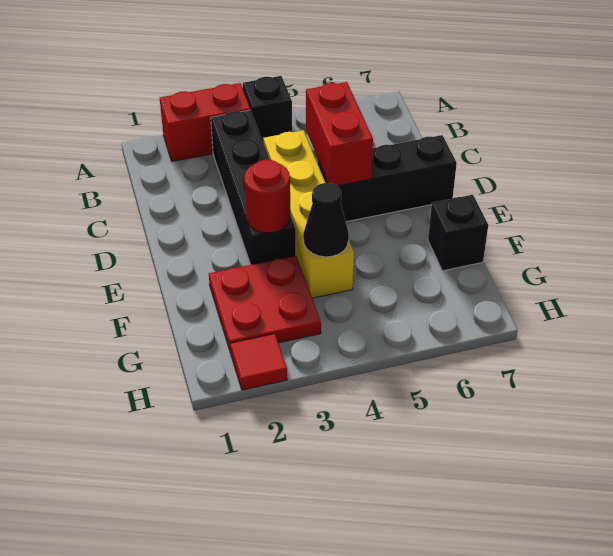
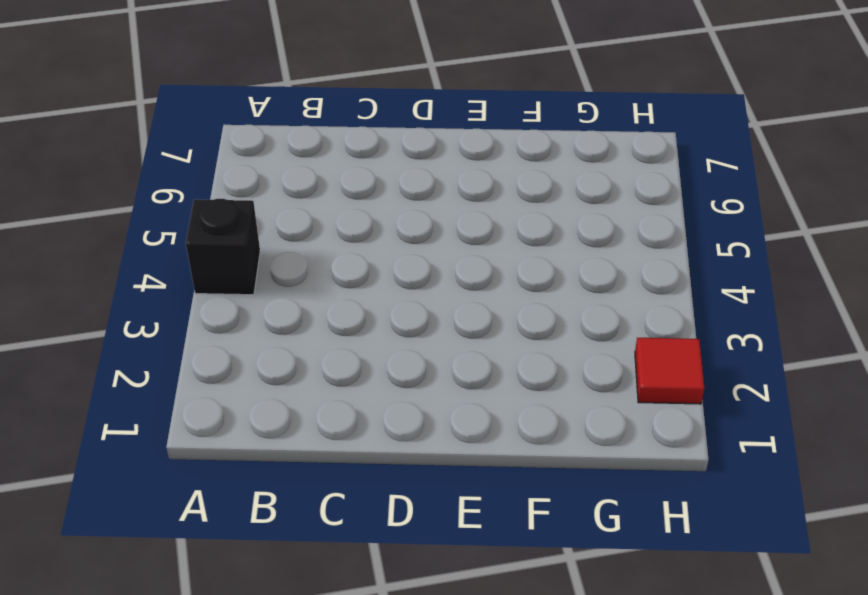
none -> red 1x2 brick [160,83,250,161]
none -> black 1x4 brick [211,110,296,265]

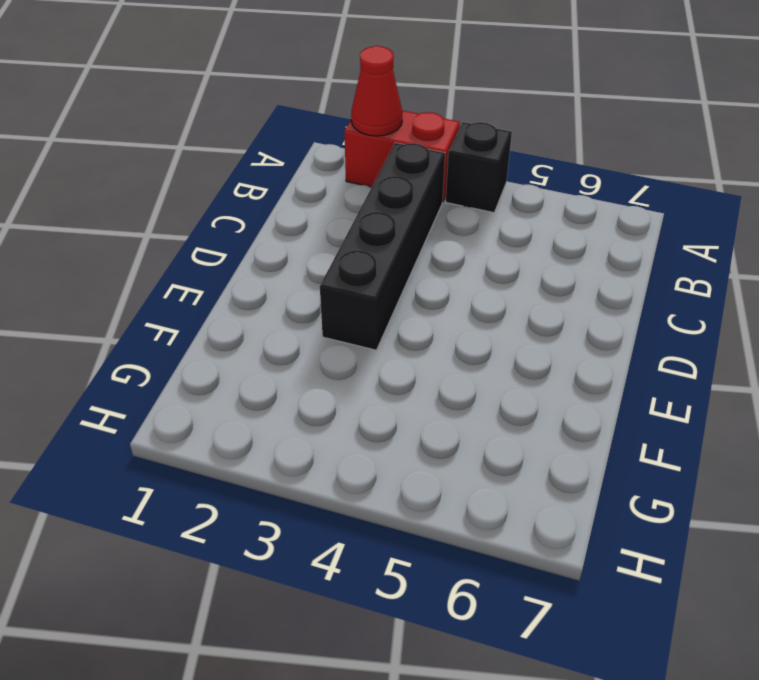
red 1x1 cone [351,46,403,136] -> none
none -> yellow 1x4 brick [263,130,354,298]
none -> black 1x3 brick [318,135,457,222]

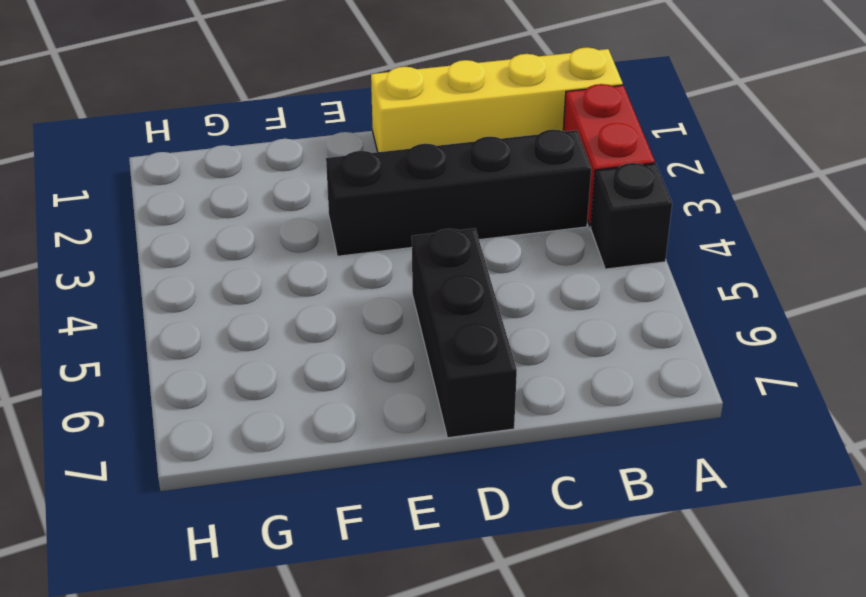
yellow 1x4 brick [371,47,623,152] -> yellow 1x4 brick moved to [263,130,354,298]
none -> red 2x2 plate [209,256,321,353]
none -> black 1x1 brick [428,195,488,271]

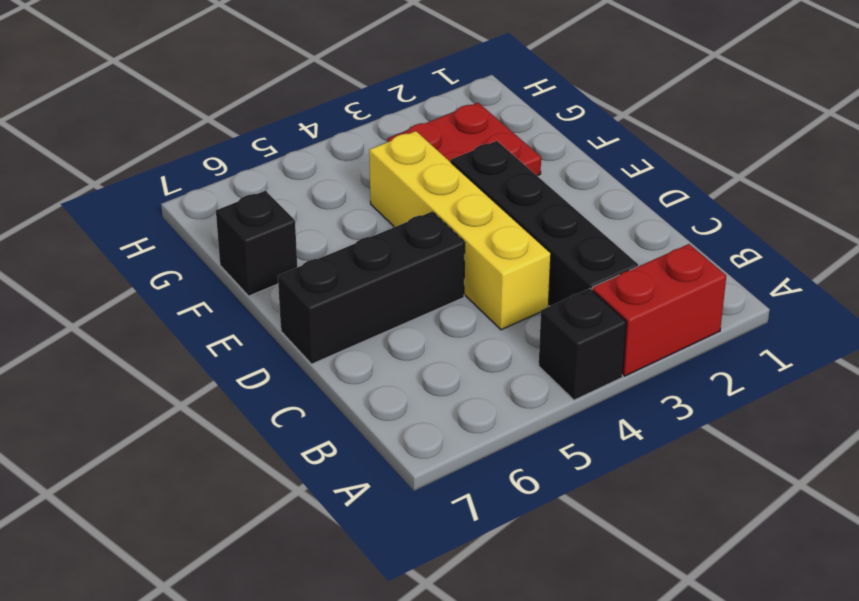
none -> red 1x1 tile [230,334,287,390]
none -> red 1x2 brick [306,82,373,186]

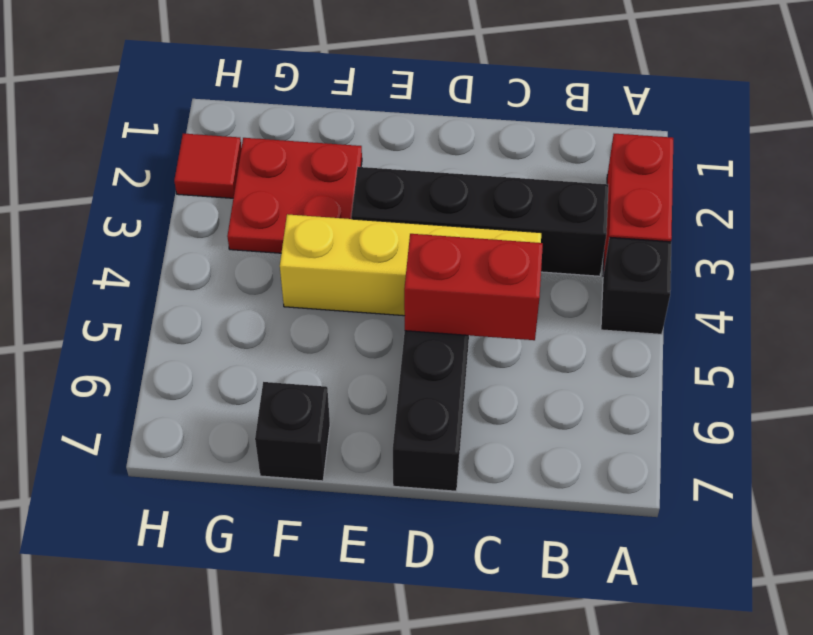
none -> red 1x1 round brick [244,160,290,233]
none -> black 1x1 cone [303,183,349,257]

